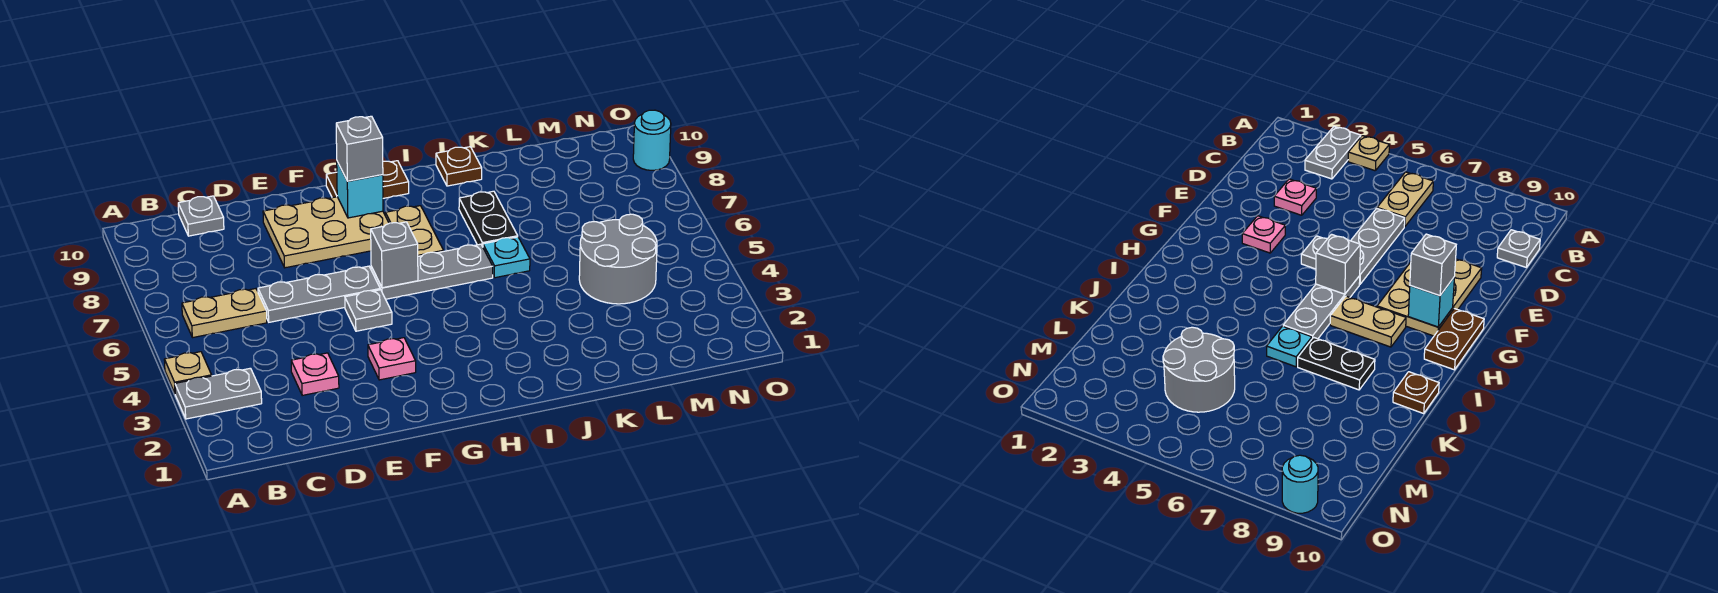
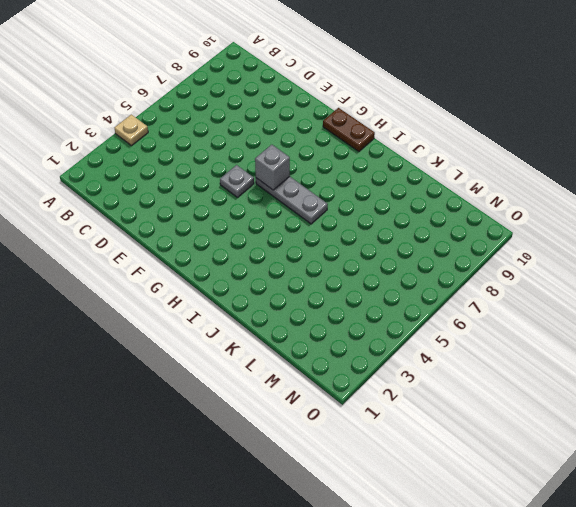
none -> grey 1x2 plate [175,368,262,419]
none -> tan 1x2 plate [182,289,267,338]
none -> grey 1x1 plate [178,196,224,236]

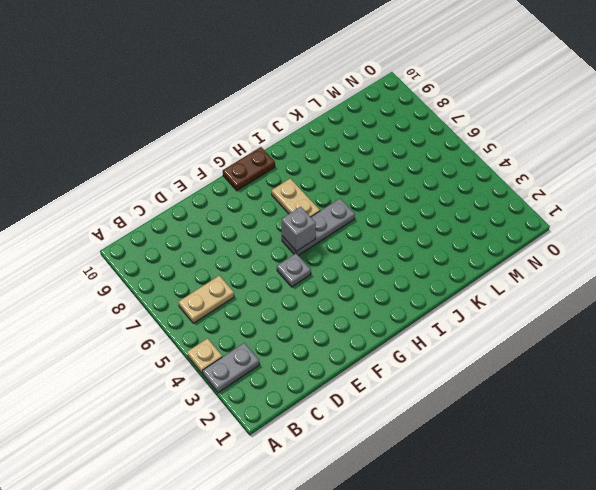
none -> grey 1x1 plate [178,196,224,236]
none -> pink 1x1 plate [291,353,339,395]
none -> grey 1x3 plate [258,266,380,322]

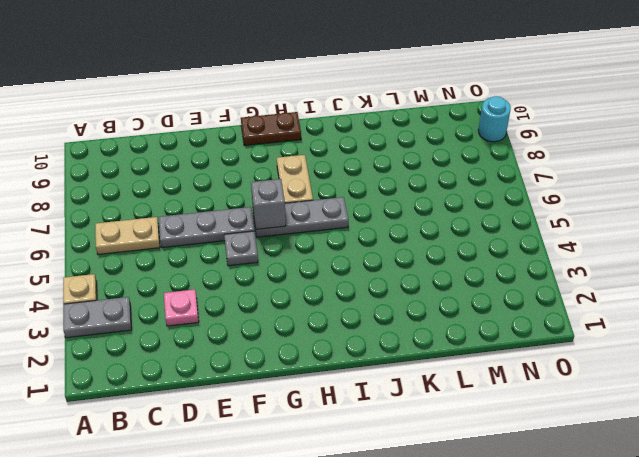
none -> grey 1x1 plate [178,196,224,236]
none -> tan 2x3 plate [263,197,389,268]
none -> pink 1x1 plate [368,338,416,380]

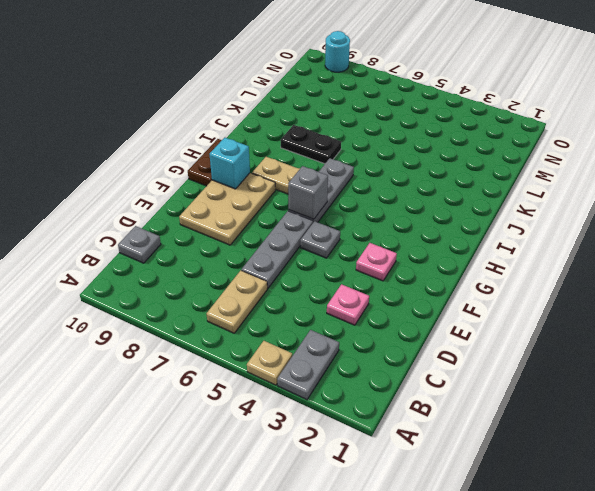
none -> cyan 1x1 plate [483,237,530,278]
none -> brown 1x1 plate [436,147,482,186]
none -> grey 2x2 round brick [579,214,657,304]

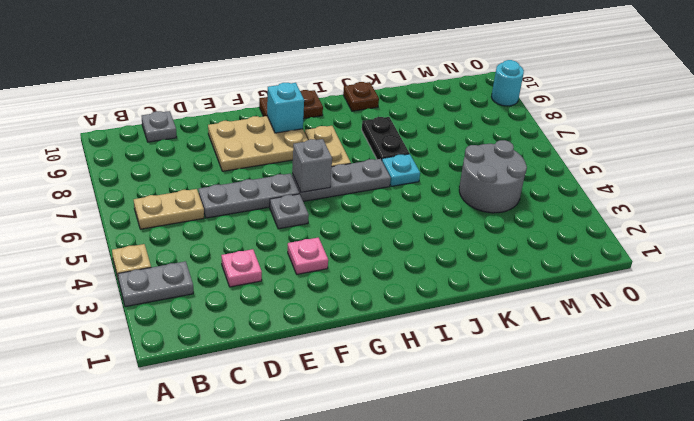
none -> grey 1x1 brick [336,116,383,181]

